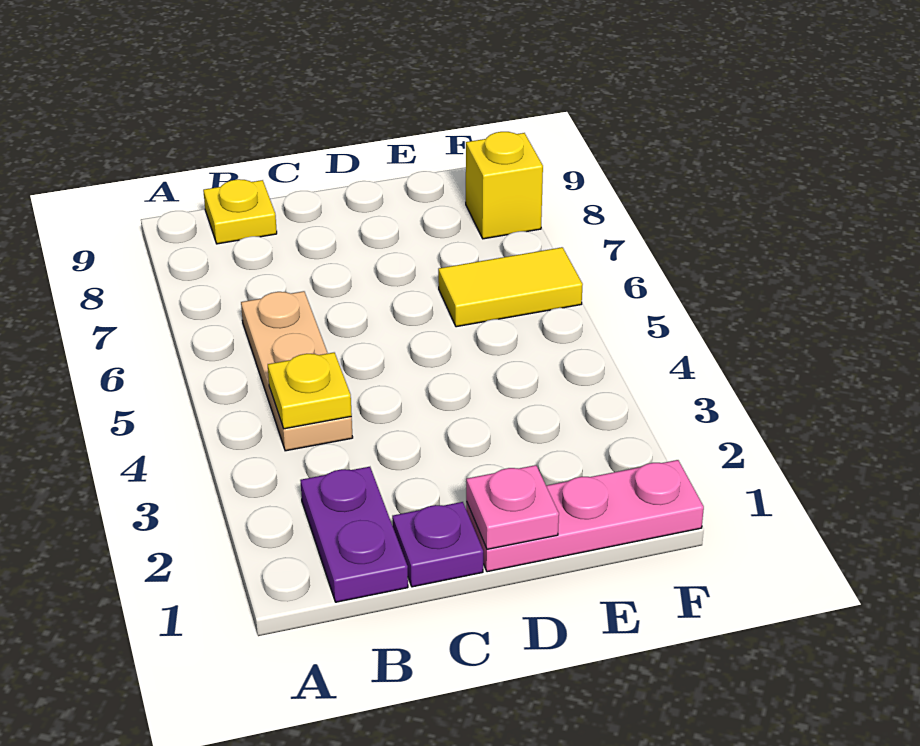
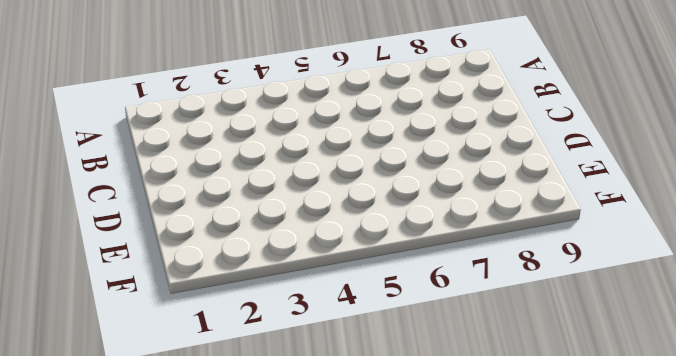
none -> purple 1x2 plate [300,467,408,602]
none -> tan 1x3 plate [241,291,353,451]

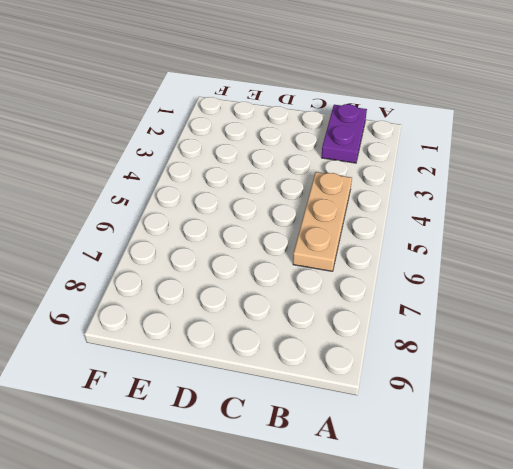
none -> yellow 1x1 plate [203,179,277,244]
none -> purple 1x1 plate [392,502,483,587]

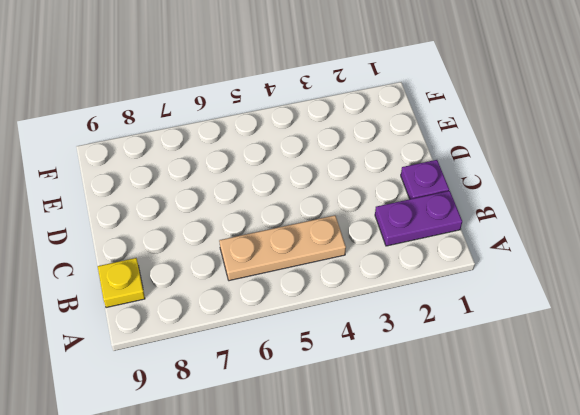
none -> pink 1x3 plate [466,460,704,572]
none -> yellow 1x2 tile [438,247,583,327]

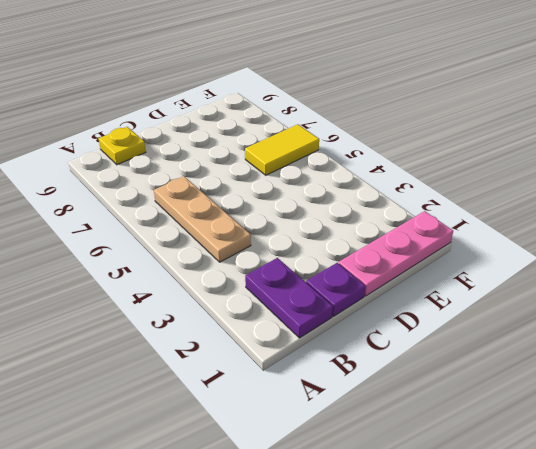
none -> yellow 1x1 brick [466,132,543,239]
none -> yellow 1x1 plate [268,353,352,429]

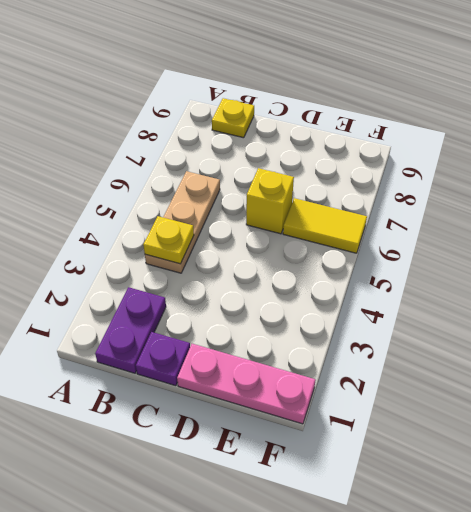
yellow 1x1 brick [246,168,294,234] -> yellow 1x1 brick moved to [466,132,543,239]
none -> pink 1x1 plate [466,465,559,549]

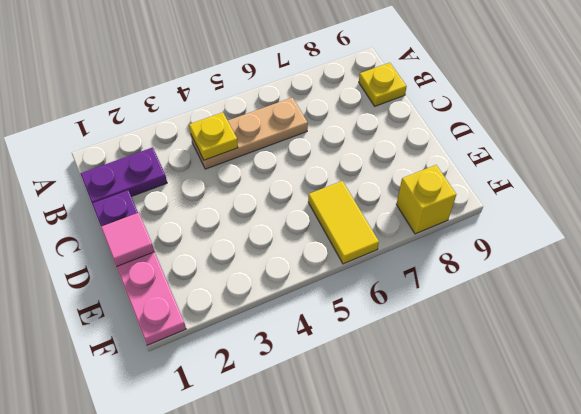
pink 1x1 tile [101,213,154,267] -> pink 1x1 plate [466,465,559,549]

